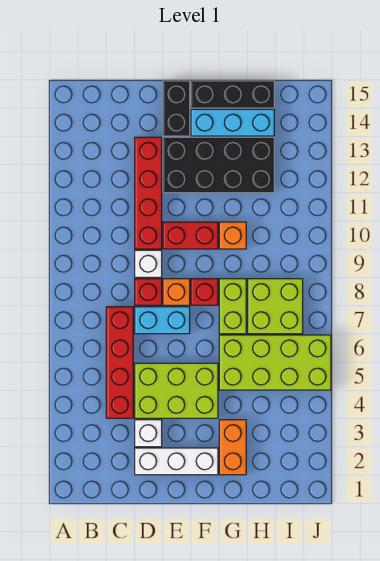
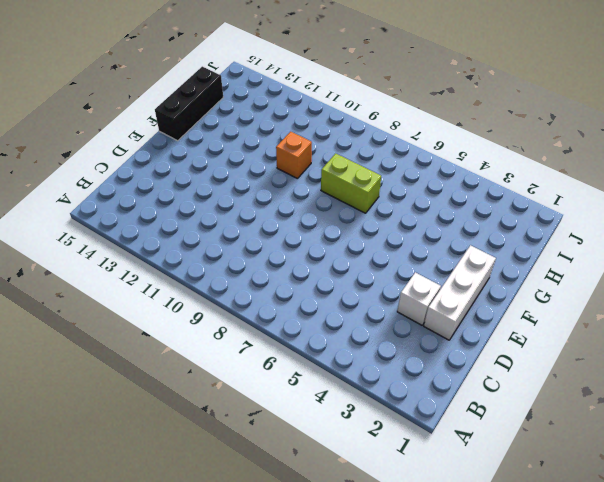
none -> red 1x4 brick [106,307,133,418]
none -> lime 2x3 brick [135,363,218,418]
none -> cyan 1x2 brick [135,307,190,334]

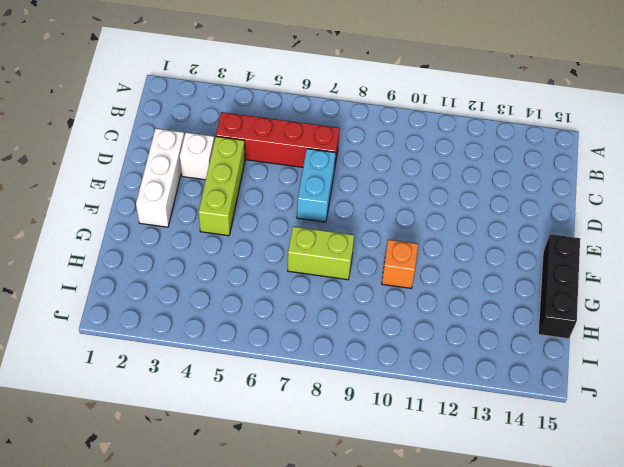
lime 1x3 brick [198,137,245,236] -> lime 2x3 brick [135,363,218,418]
none -> red 1x1 brick [135,279,162,305]
none -> white 1x1 brick [135,250,162,277]
none -> red 1x4 brick [135,137,162,249]

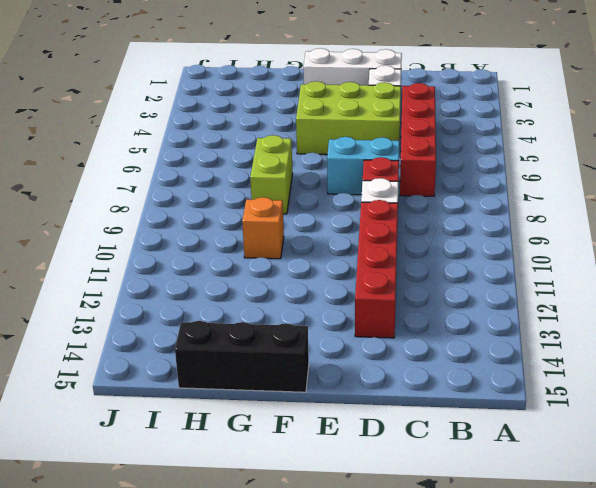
none -> orange 1x1 brick [163,279,190,305]
none -> red 1x2 brick [163,222,218,249]
none -> black 2x4 brick [163,137,274,193]

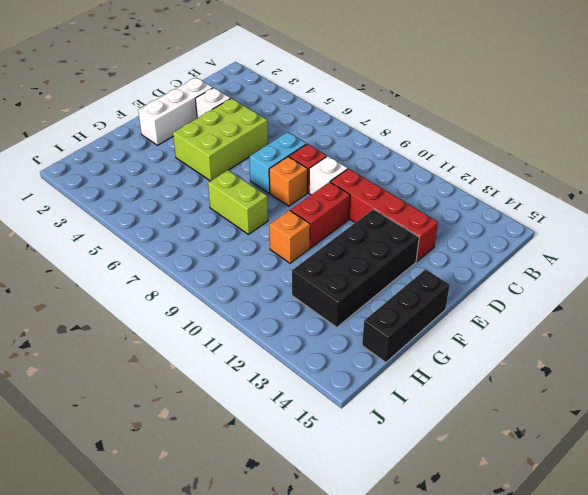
none -> red 1x4 brick [106,307,133,418]
none -> black 1x2 brick [163,81,190,136]
none -> red 1x1 brick [191,279,218,305]

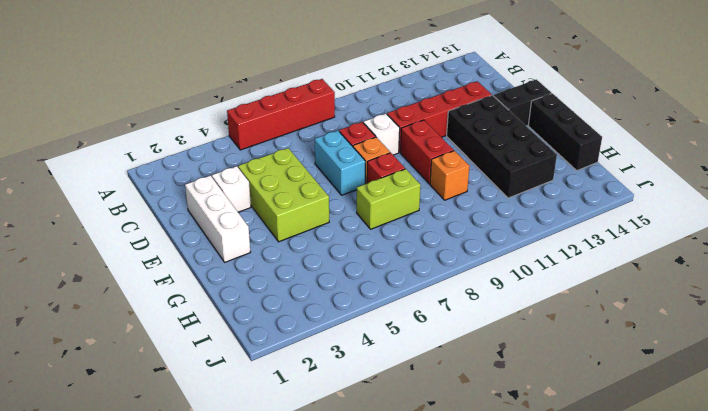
red 1x4 brick [227,79,335,150] -> red 1x4 brick moved to [106,307,133,418]
none -> cyan 1x3 brick [191,109,274,136]
none -> orange 1x2 brick [219,420,246,475]
none -> lime 2x4 brick [219,335,331,390]

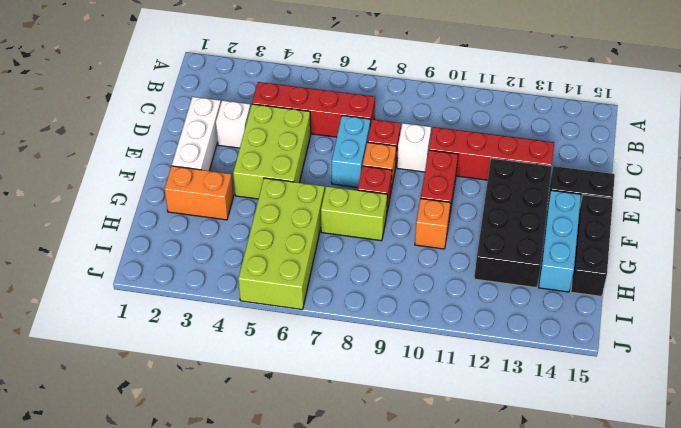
none -> lime 2x2 brick [248,279,303,334]

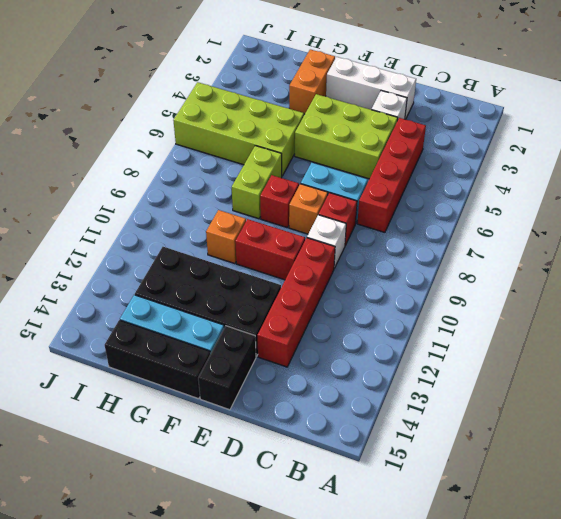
none -> lime 2x2 brick [248,279,303,334]

